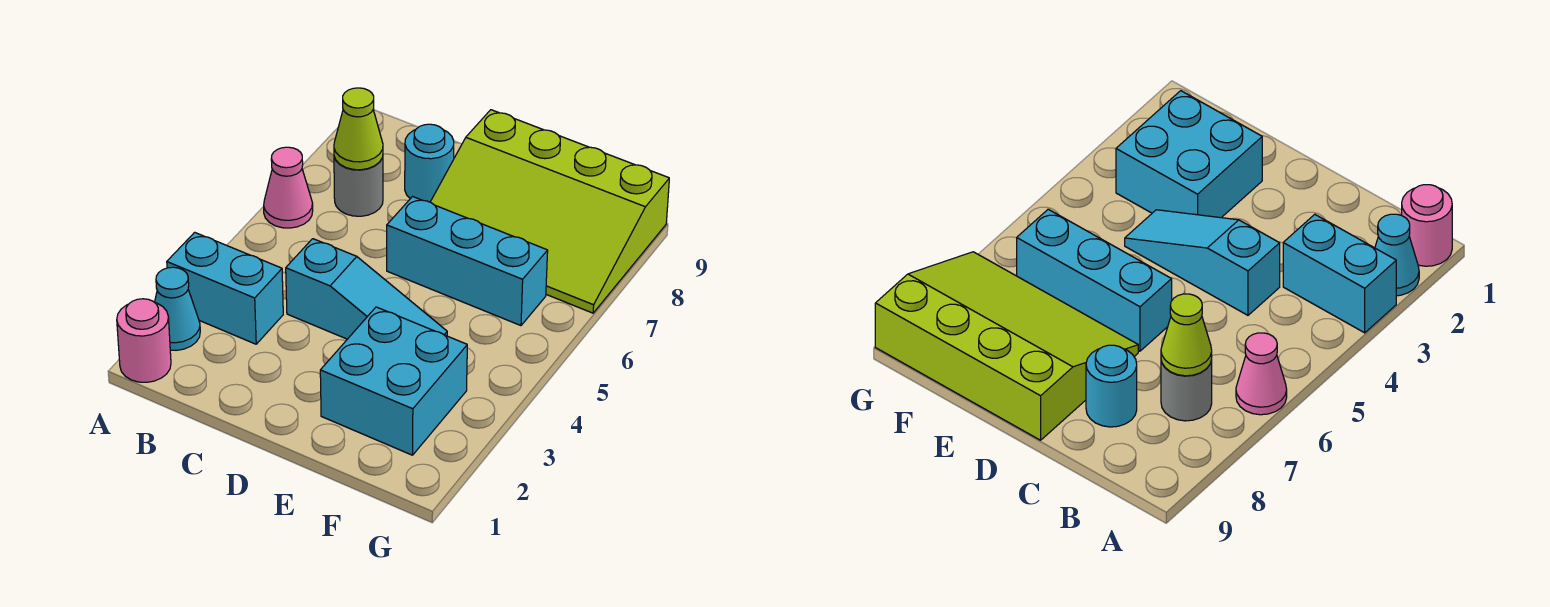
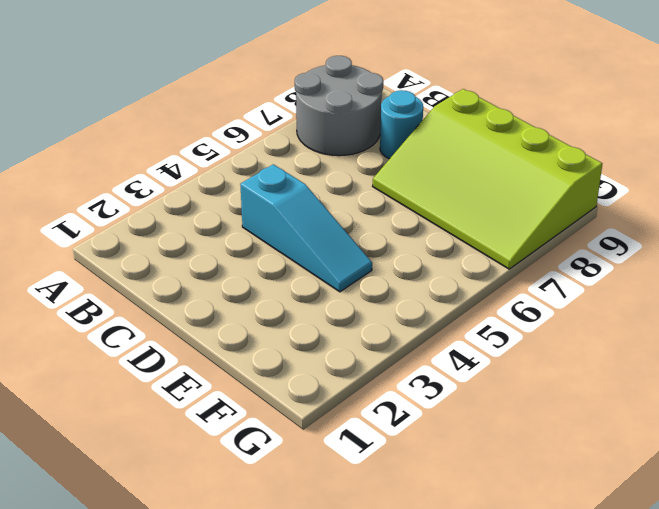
grey 2x2 round brick [295,56,383,156] -> grey 1x1 round brick [334,157,383,216]
none -> pink 1x1 round brick [117,299,171,382]
none -> cyan 1x1 cone [155,267,200,350]

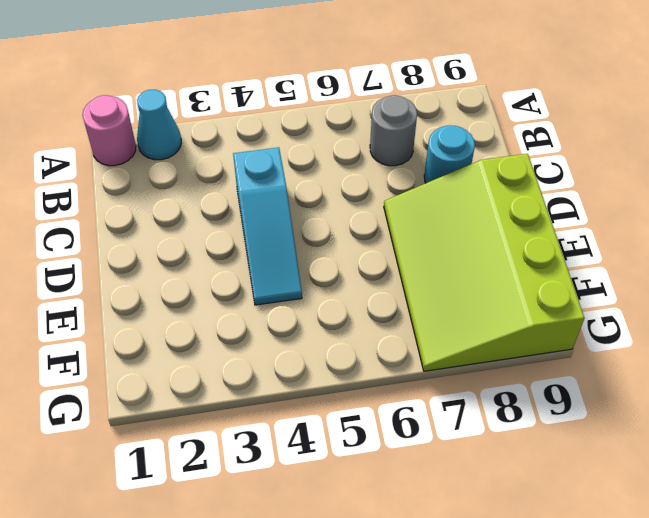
none -> cyan 1x2 brick [167,232,283,344]
none -> pink 1x1 cone [264,147,313,228]

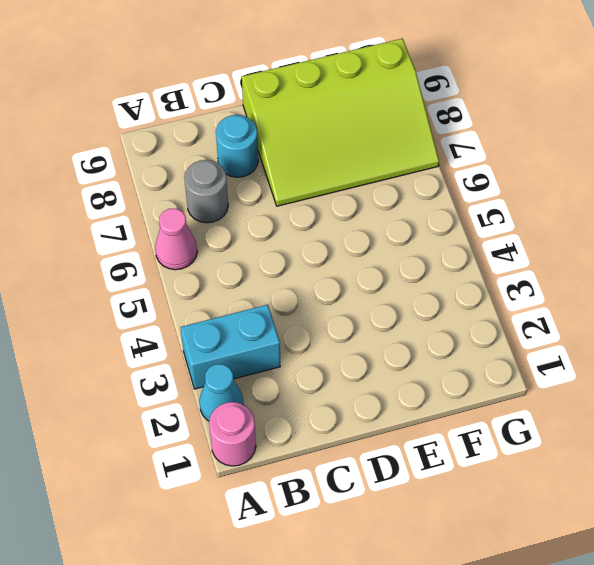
none -> cyan 1x3 slope [286,239,447,339]
none -> cyan 1x3 brick [387,197,548,326]

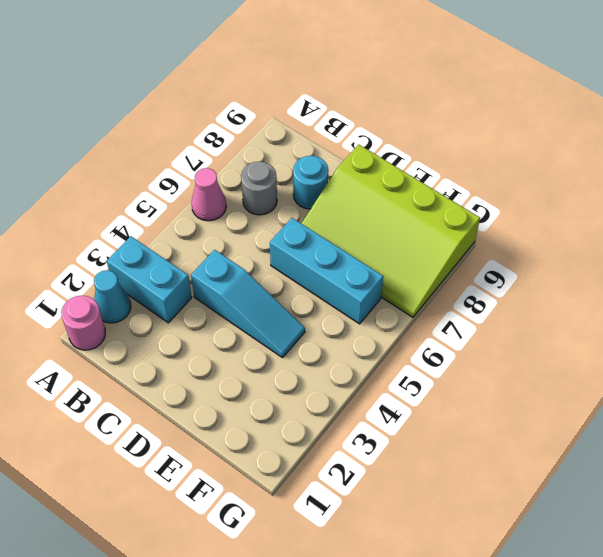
none -> cyan 2x2 brick [320,307,467,455]
none -> lime 1x1 cone [334,88,383,170]

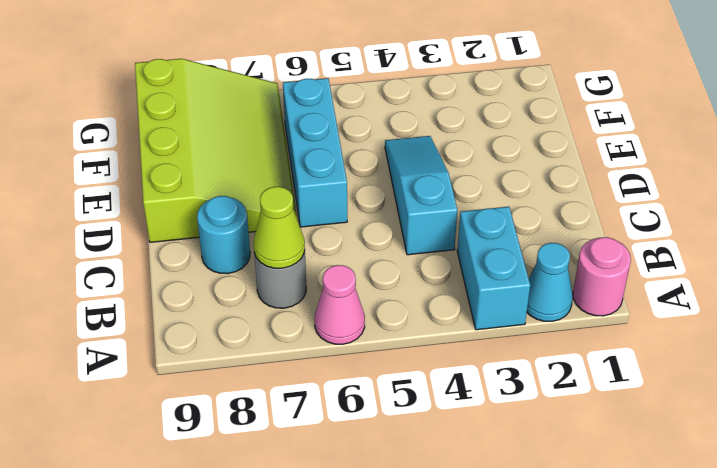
none -> cyan 2x2 brick [320,307,467,455]

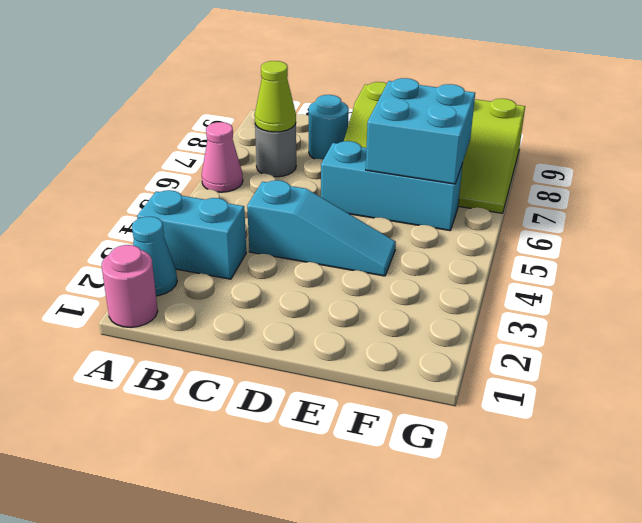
cyan 2x2 brick [366,78,475,184] -> cyan 2x2 brick moved to [320,307,467,455]

